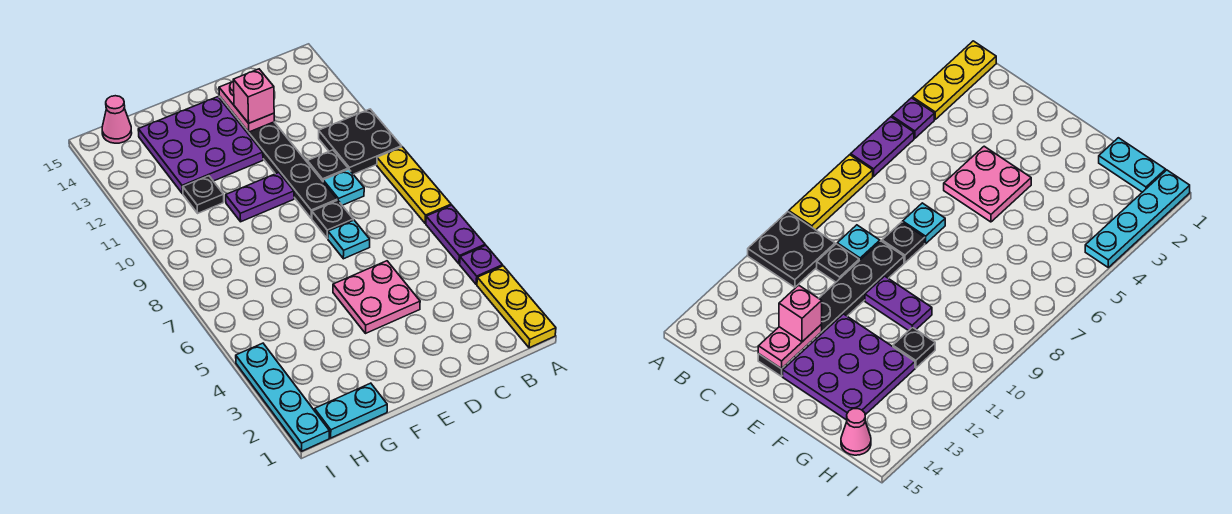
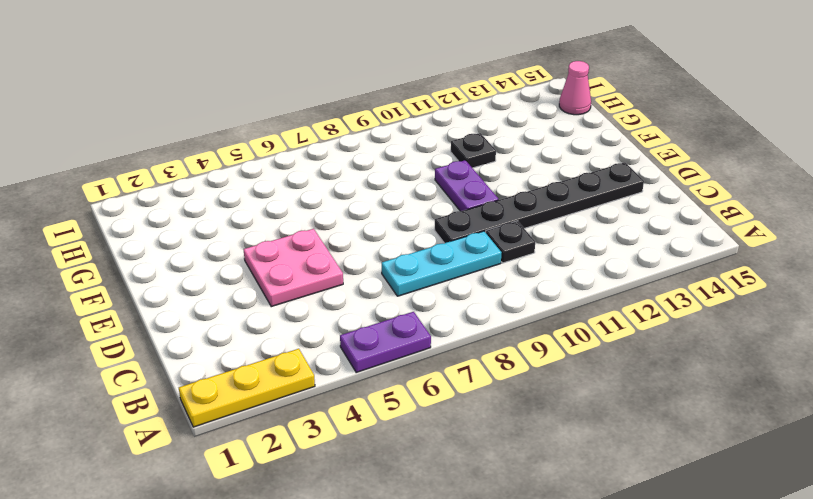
cyan 1x3 plate [382,231,502,296] -> cyan 1x1 plate [323,169,364,205]
none -> purple 1x1 plate [460,246,503,284]
none -> yellow 1x3 plate [377,147,451,223]
none -> black 2x2 plate [319,109,402,174]

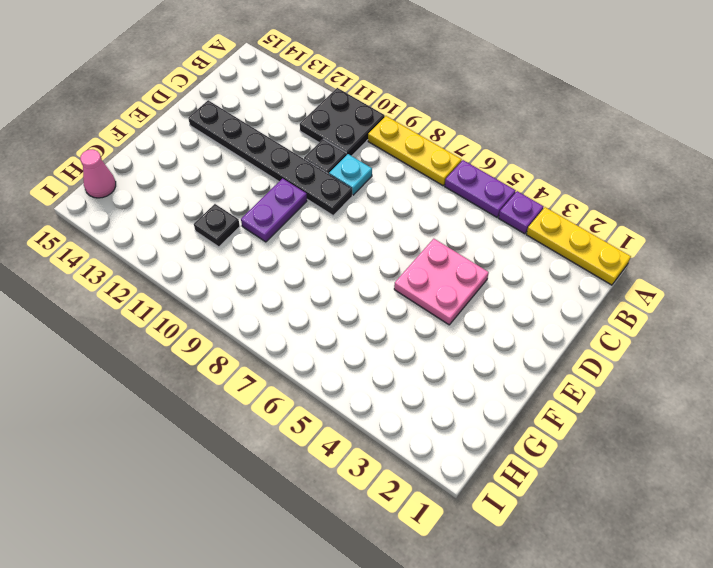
none -> cyan 1x1 plate [328,220,370,259]
none -> black 1x1 plate [312,200,353,238]
none -> purple 3x3 plate [138,97,263,194]

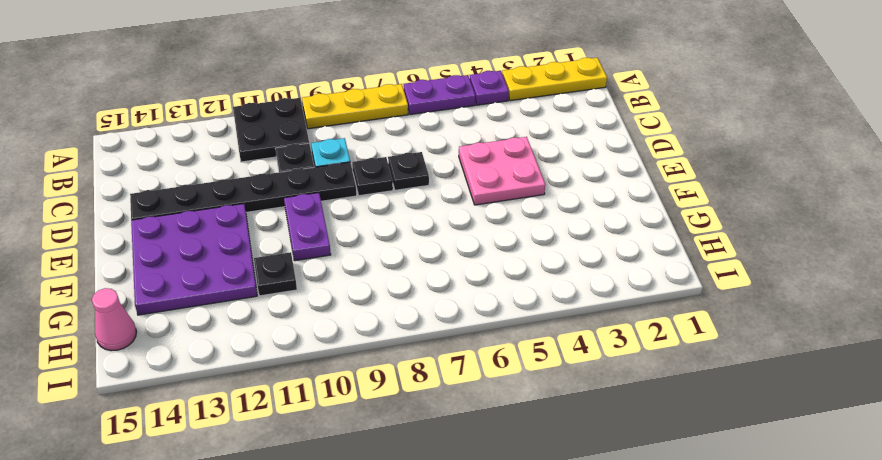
black 1x1 plate [388,152,429,190] -> cyan 1x1 plate [328,220,370,259]
none -> cyan 1x2 plate [315,383,387,438]
none -> cyan 1x4 plate [236,343,329,451]
none -> pink 1x2 plate [219,81,274,132]

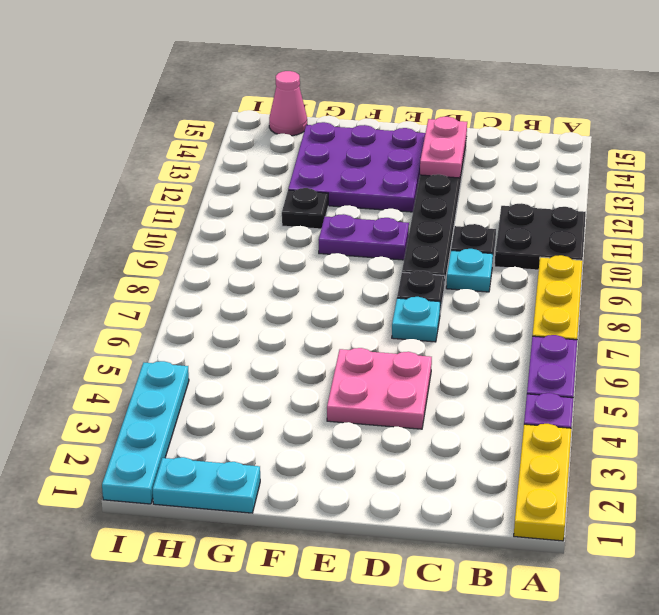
none -> pink 1x1 brick [233,69,274,123]

